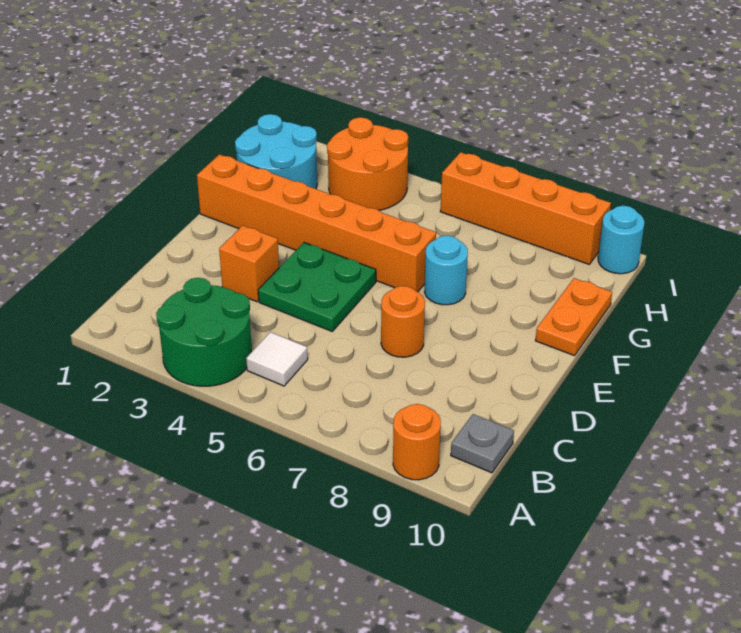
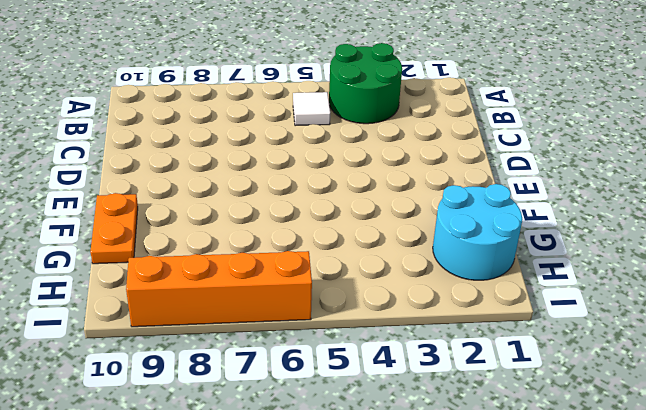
none -> orange 1x1 round brick [393,404,441,480]
none -> grey 1x1 plate [451,414,514,473]
none -> orange 1x1 brick [219,225,279,302]

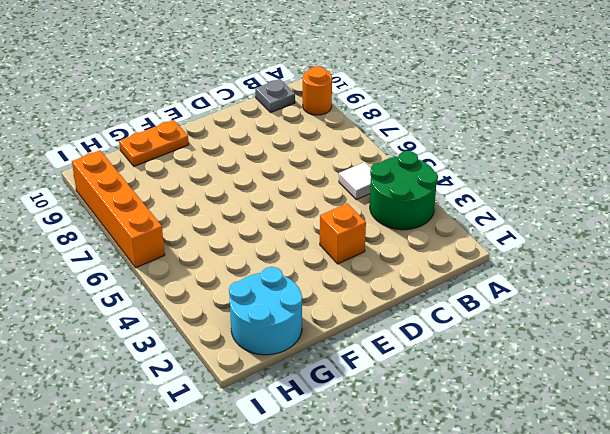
none -> green 2x2 plate [258,243,376,331]
none -> orange 1x1 round brick [381,286,425,357]
none -> orange 1x6 brick [197,154,436,292]

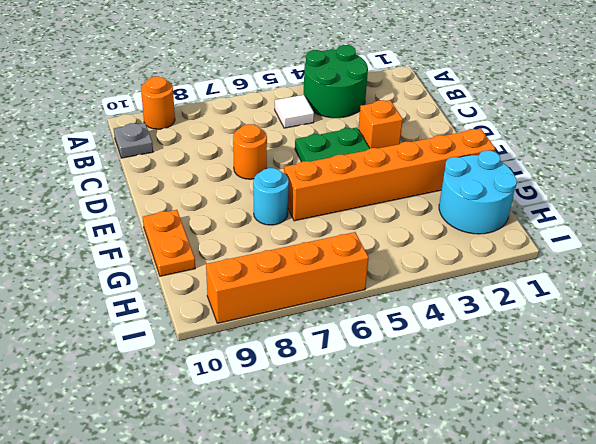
none -> orange 2x2 round brick [327,117,408,210]
none -> cyan 1x1 round brick [598,206,644,274]

